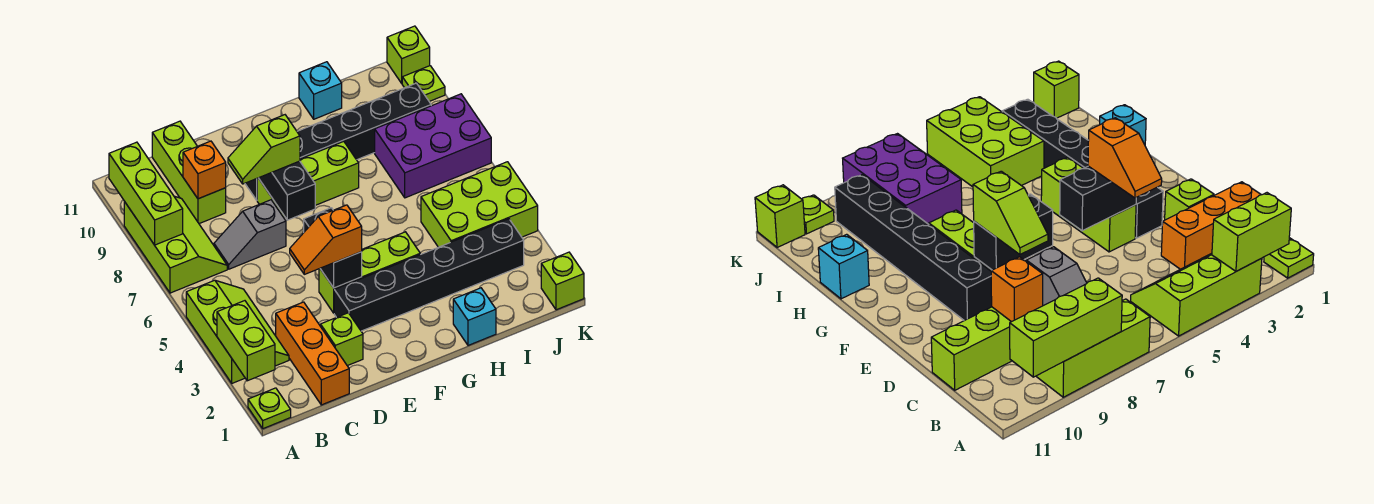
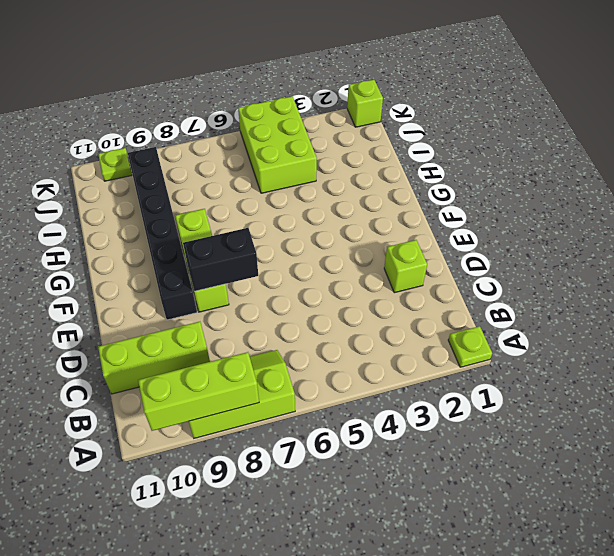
none -> lime 2x3 slope [186,280,289,383]
none -> orange 1x3 brick [276,302,349,405]
none -> grey 1x2 slope [214,200,286,269]

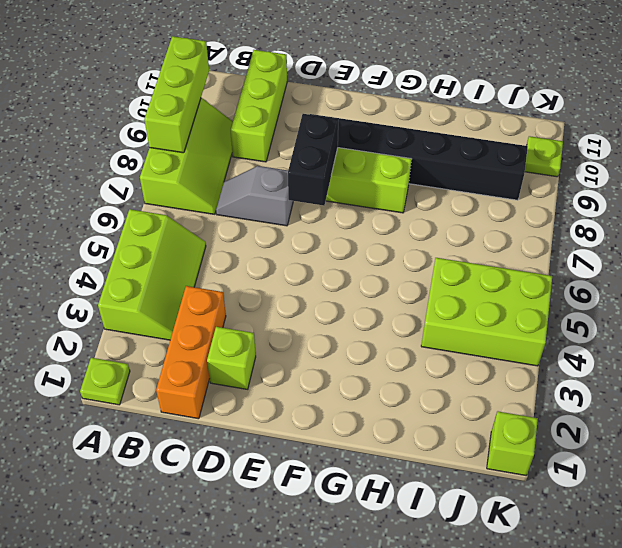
none -> black 1x6 brick [334,219,524,331]
none -> lime 1x3 brick [319,232,420,313]
none -> cyan 1x1 brick [453,288,496,345]

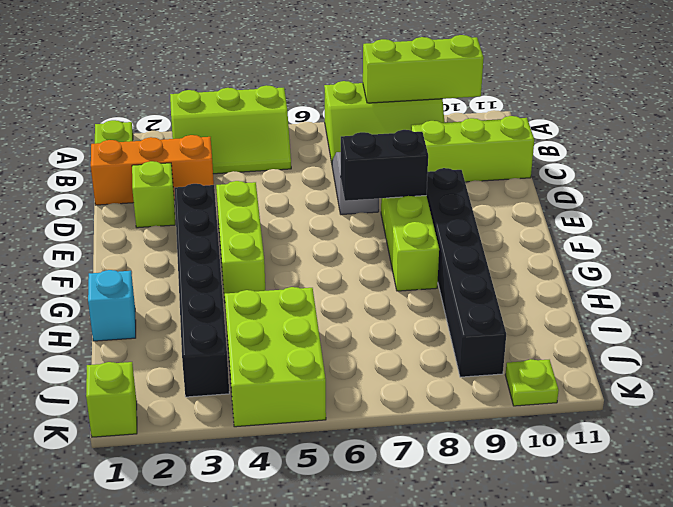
none -> cyan 1x1 brick [299,62,342,119]
none -> purple 2x3 brick [375,94,491,198]
none -> lime 1x1 brick [387,26,430,83]

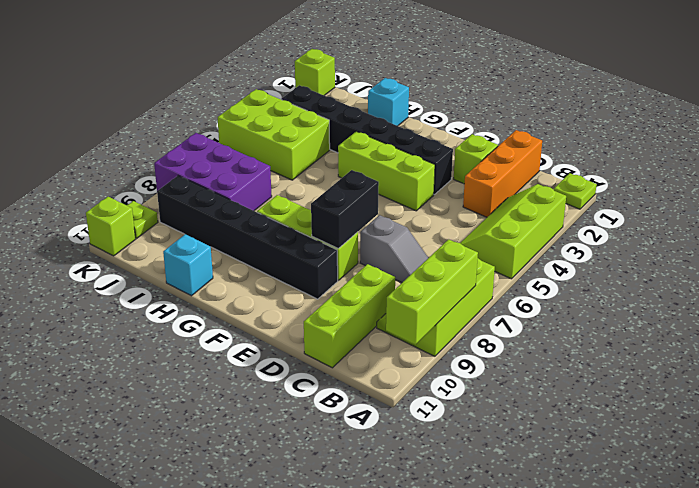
none -> lime 1x2 brick [217,301,275,381]
none -> orange 1x1 brick [183,141,226,199]
none -> black 1x2 brick [304,208,362,288]

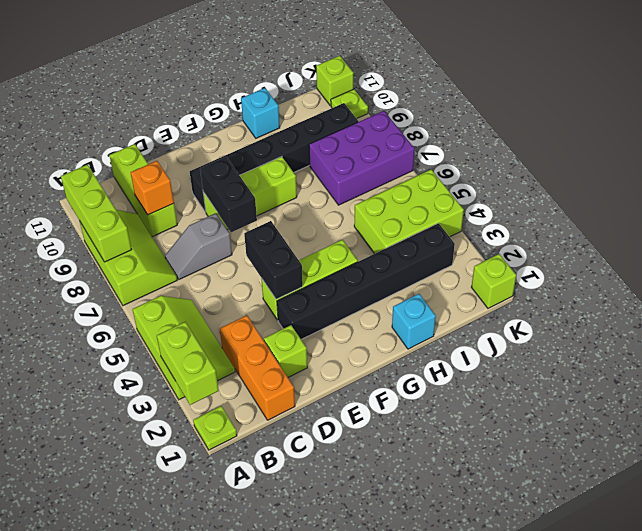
none -> orange 1x2 slope [290,205,362,274]
none -> lime 1x2 slope [228,115,300,184]

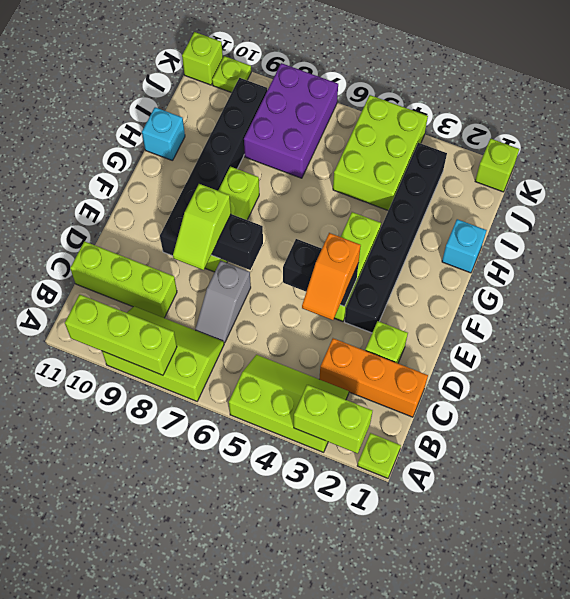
none -> orange 1x1 brick [183,141,226,199]

